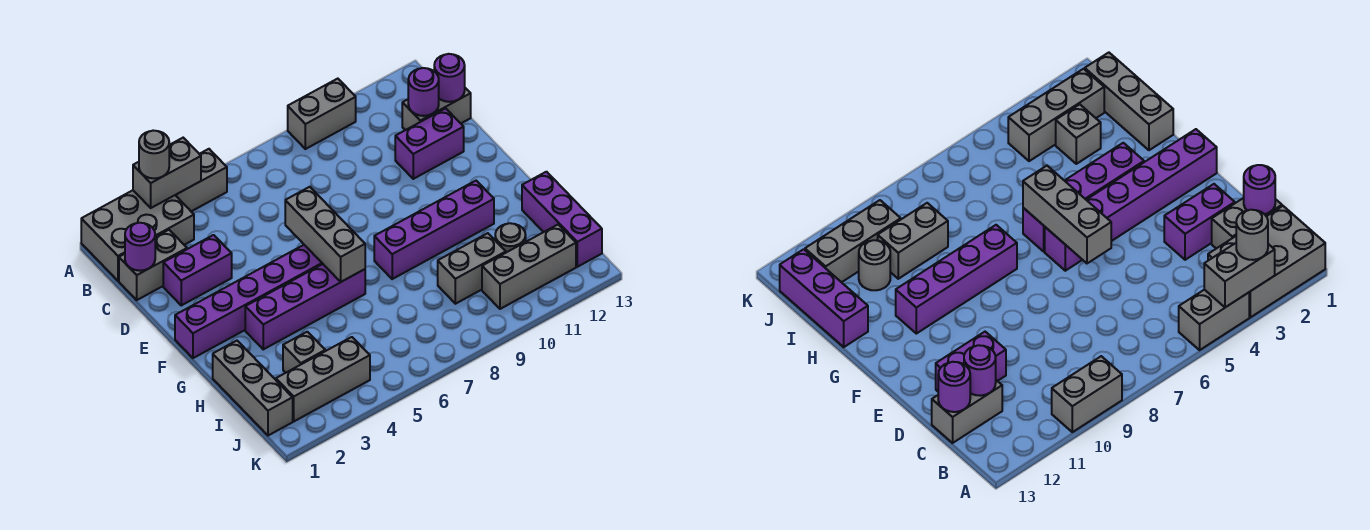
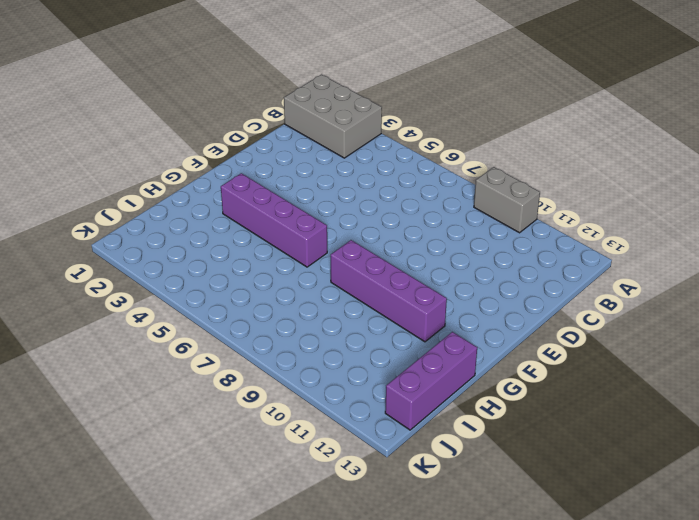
none -> grey 1x2 brick [176,149,227,211]
none -> grey 1x2 brick [119,230,187,300]
none -> grey 1x2 brick [402,88,471,130]

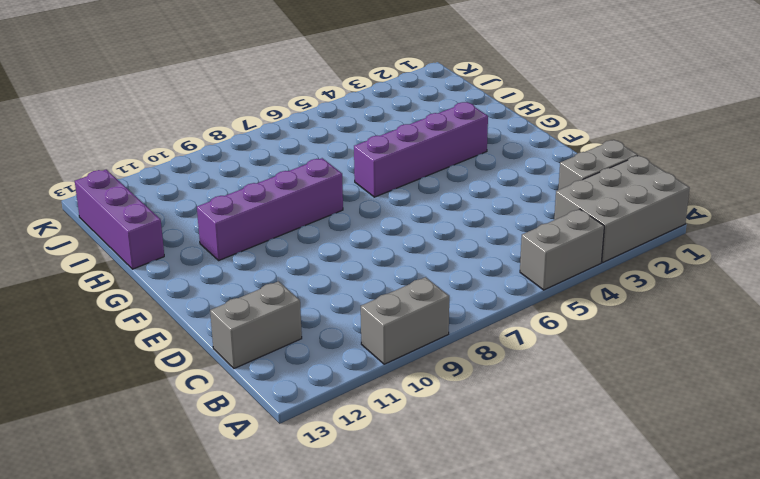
none -> purple 1x2 brick [163,235,232,305]
none -> purple 1x2 brick [395,108,464,179]
none -> purple 1x6 brick [175,245,323,358]

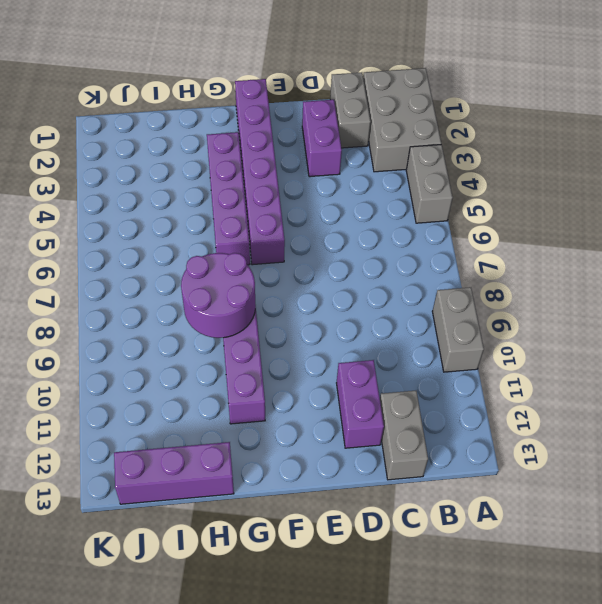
purple 2x2 round brick [181,253,255,338] -> none
none -> grey 1x3 brick [213,341,293,436]
none -> grey 1x1 brick [283,332,325,373]
none -> grey 1x2 brick [438,233,506,304]

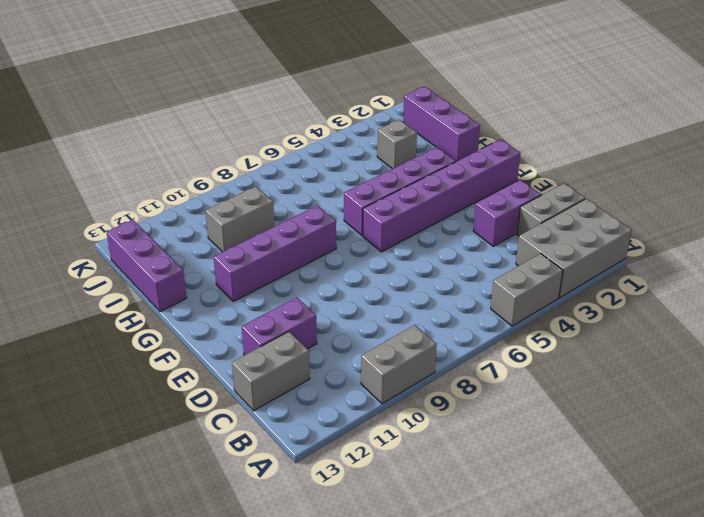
purple 1x3 brick [403,87,480,162] -> grey 1x3 brick [213,341,293,436]
none -> grey 1x1 round brick [495,223,526,252]
none -> grey 1x3 brick [276,337,370,421]
none -> grey 1x3 brick [482,225,576,309]

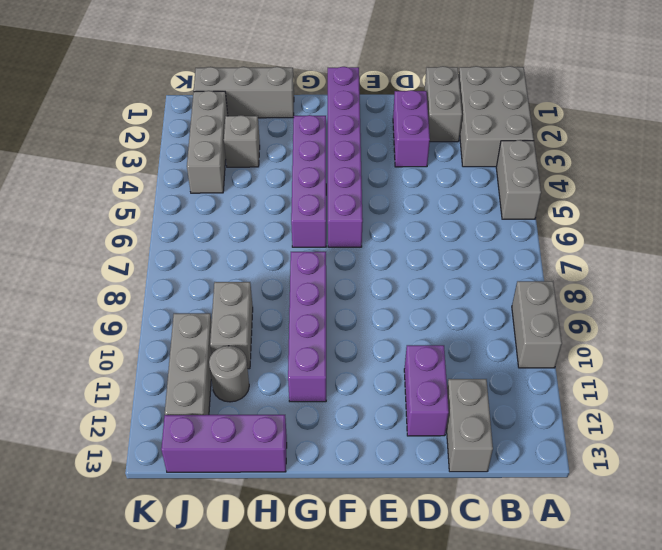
none -> grey 1x2 brick [133,138,201,208]
none -> purple 1x1 round brick [125,223,155,271]
none -> purple 1x1 round brick [408,68,439,116]

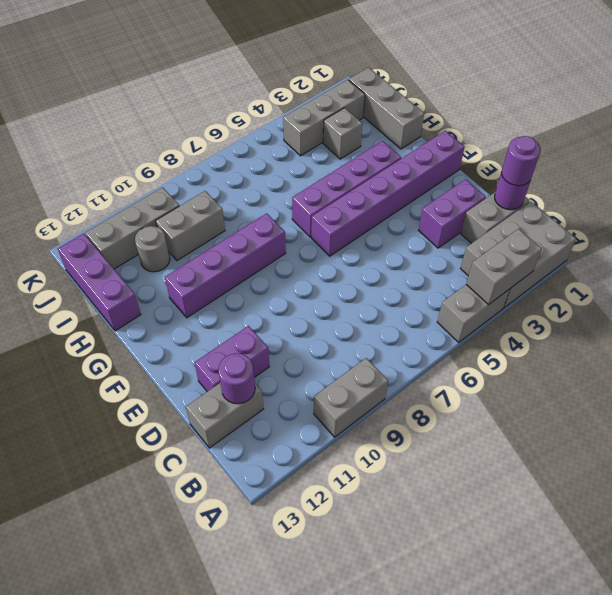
purple 1x1 round brick [502,136,541,186] -> purple 1x1 round brick moved to [434,54,465,102]
none -> grey 1x3 brick [285,187,365,282]
none -> grey 1x1 round brick [139,131,169,178]

